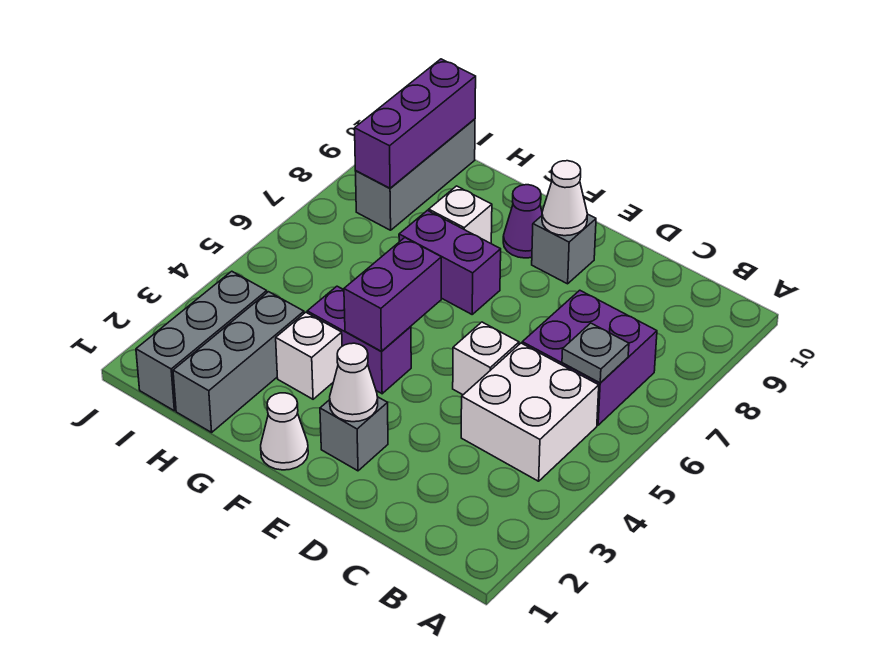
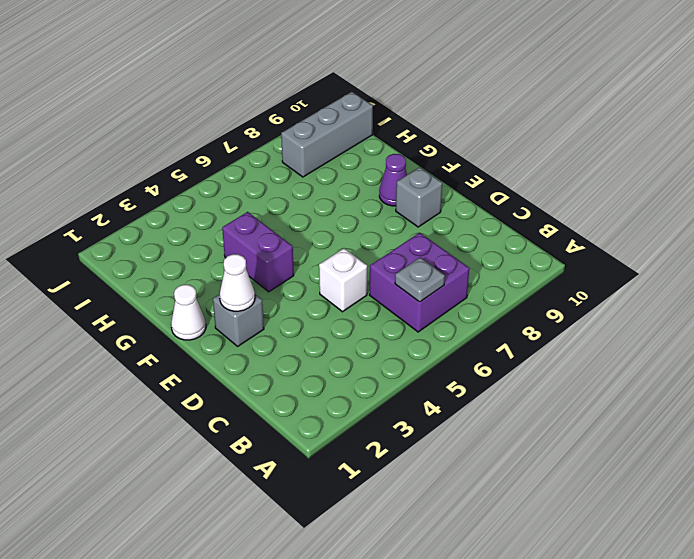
none -> white 2x2 brick [461,343,599,481]
none -> purple 1x2 brick [399,210,501,314]
none -> white 1x1 brick [276,312,342,399]

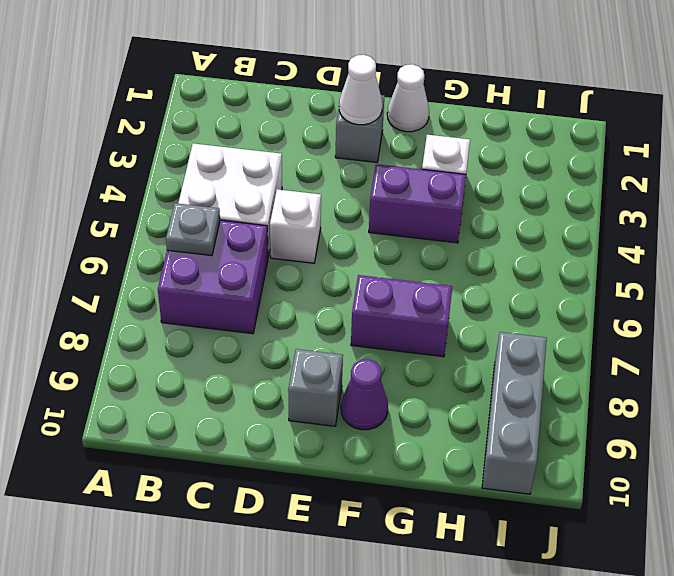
none -> white 1x1 brick [429,186,492,243]
none -> grey 1x3 brick [173,292,304,432]
none -> grey 1x3 brick [136,271,267,411]

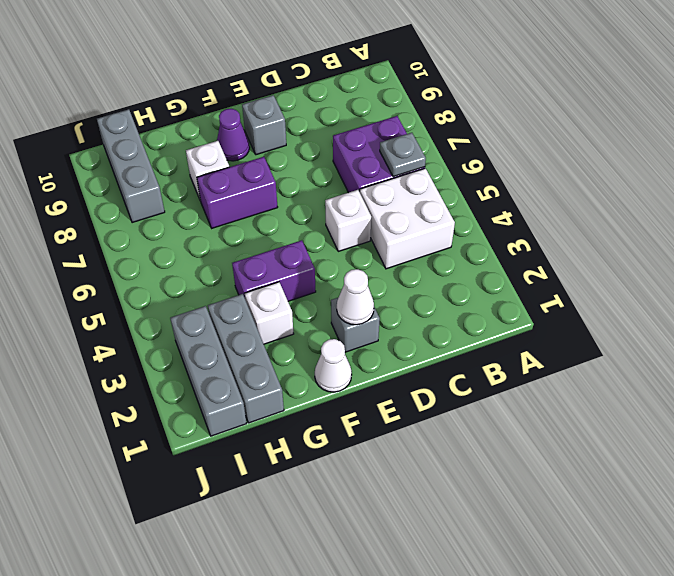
none -> white 1x1 cone [542,161,587,236]
none -> purple 1x2 brick [344,238,441,352]
none -> purple 1x3 brick [355,59,476,188]

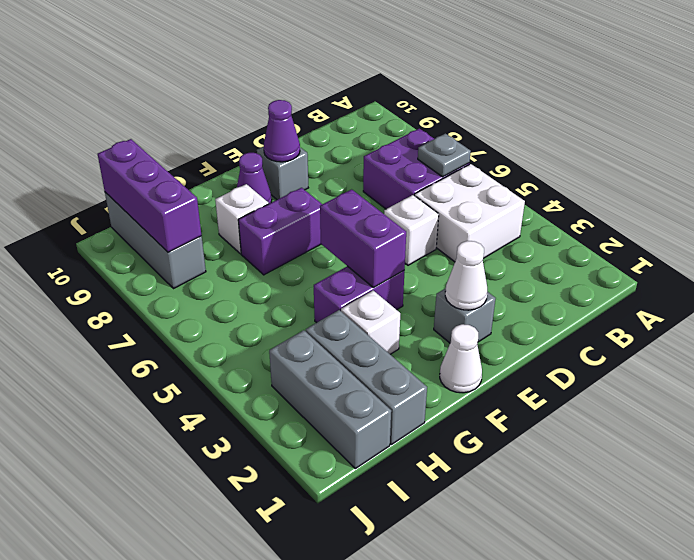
purple 1x1 cone [264,100,300,162] -> white 1x1 cone [542,161,587,236]

